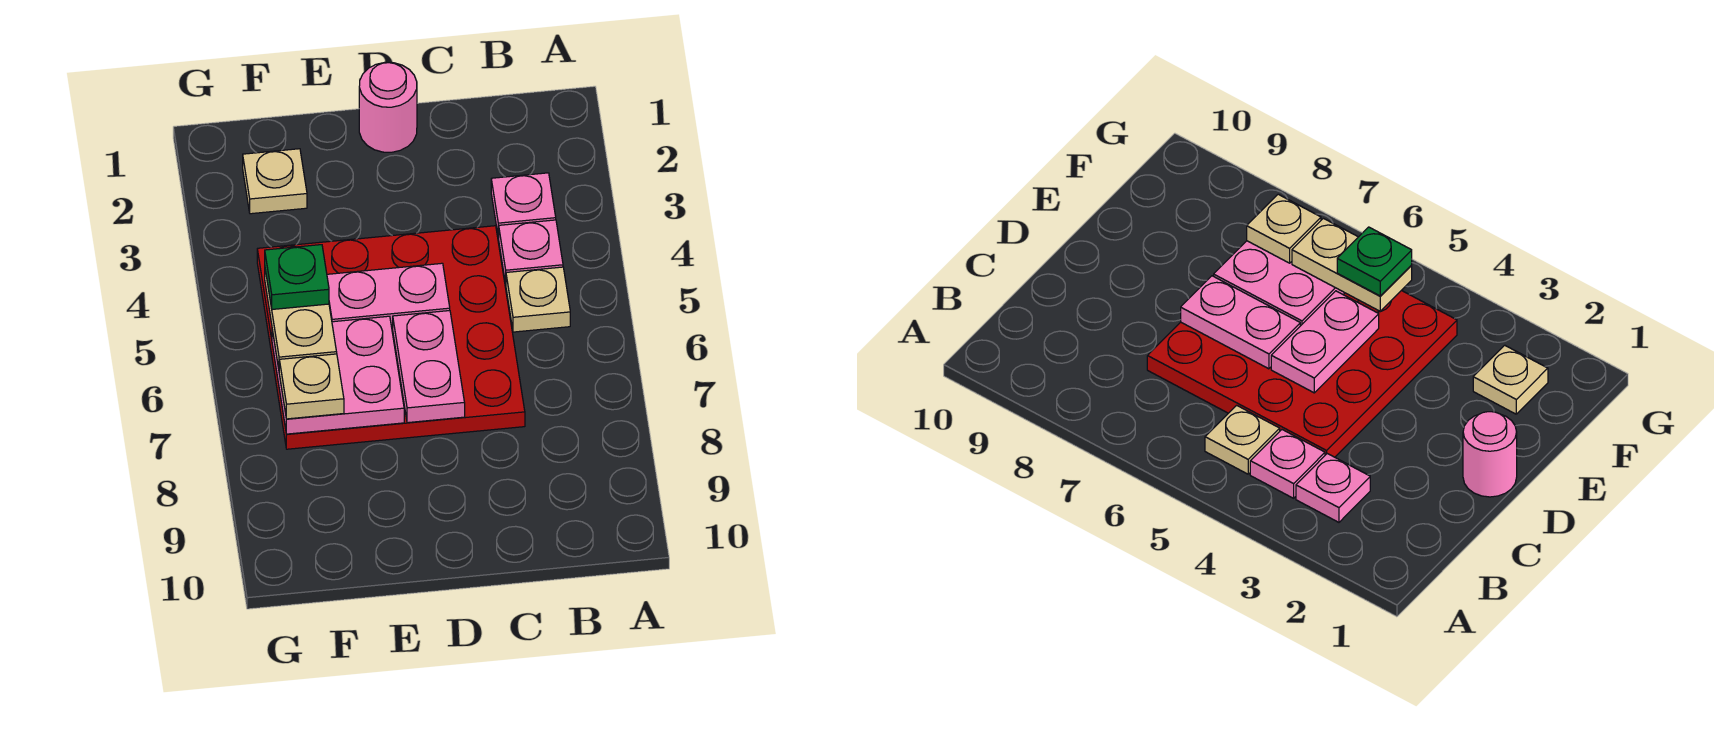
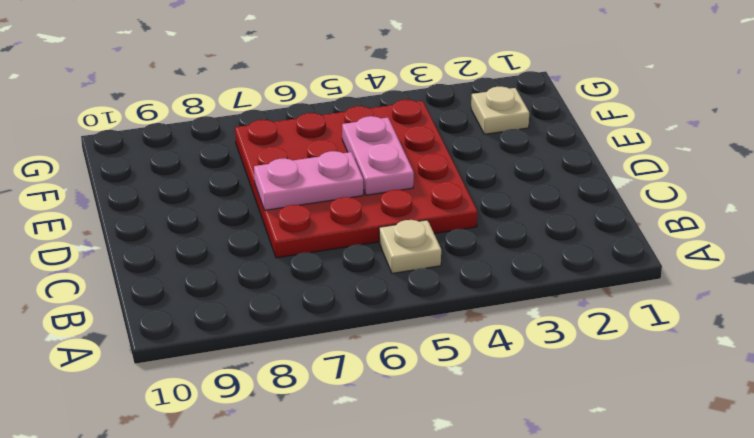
none -> pink 1x1 plate [491,173,556,238]
none -> pink 1x1 plate [499,220,563,284]
none -> pink 1x1 round brick [359,62,417,152]

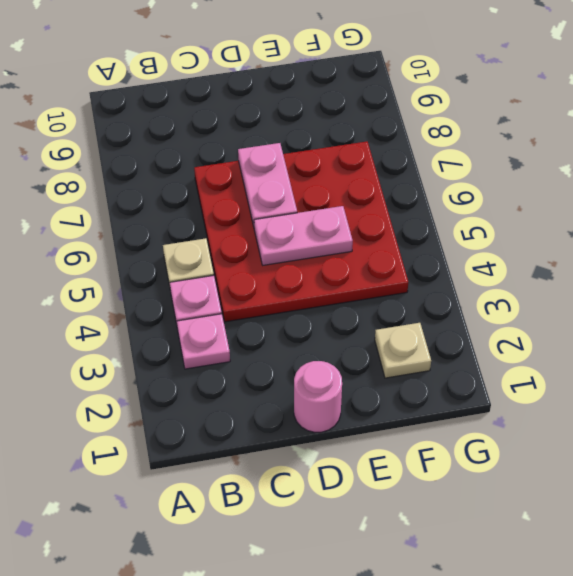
none -> pink 2x2 plate [272,316,404,434]
none -> tan 1x2 plate [265,270,337,368]
none -> tan 1x1 plate [279,354,344,419]

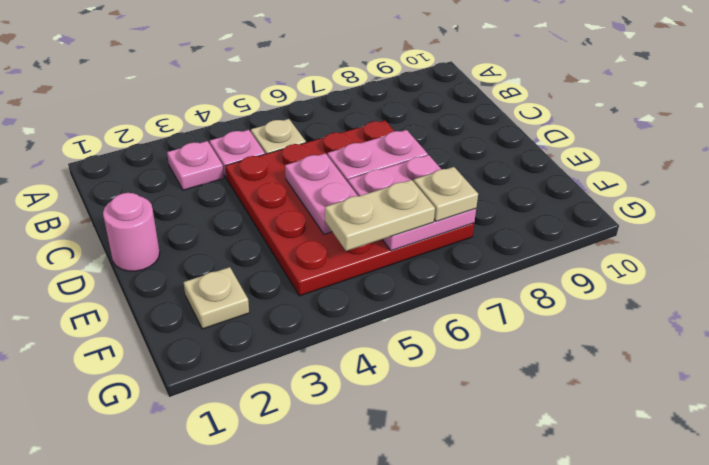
none -> green 1x1 plate [265,245,329,309]

